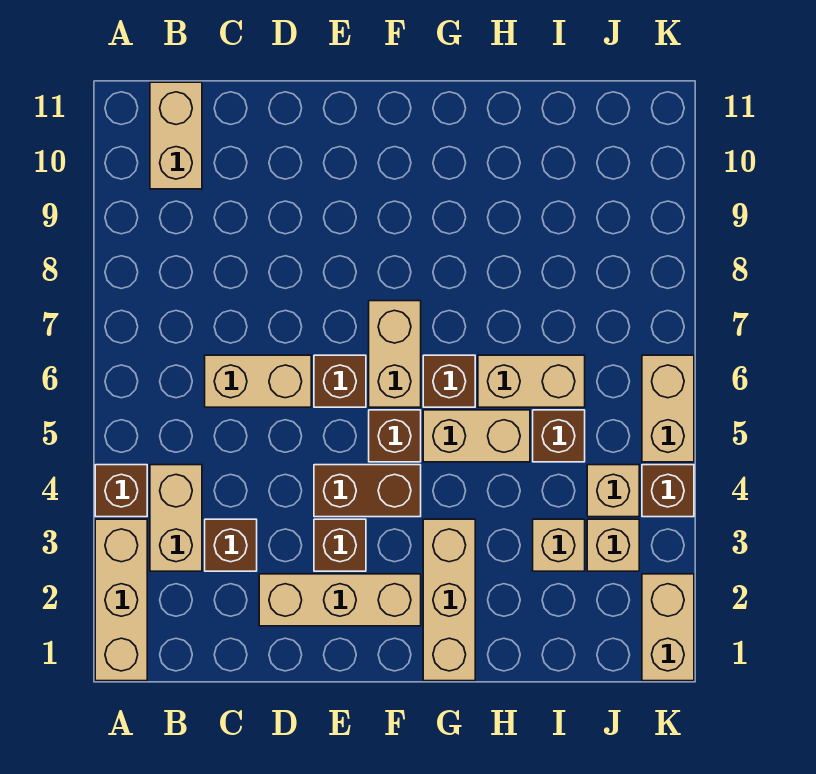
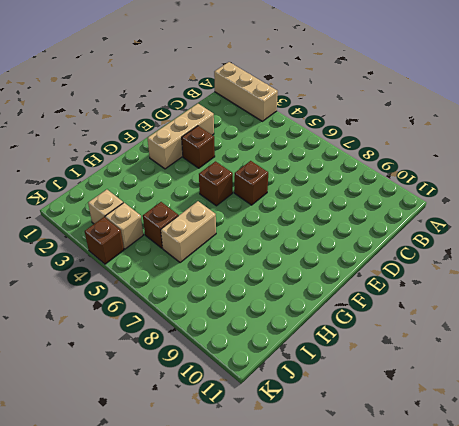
none -> brown 1x1 brick [95,465,147,517]
none -> tan 1x2 brick [150,465,202,571]
none -> tan 1x2 brick [150,82,202,189]

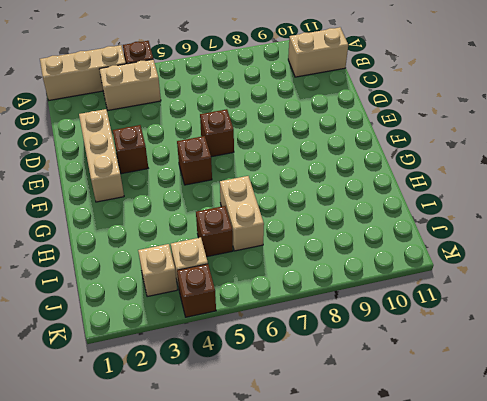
none -> brown 1x1 brick [205,519,257,571]
none -> tan 1x2 brick [205,355,311,407]
none -> brown 1x2 brick [314,465,421,517]

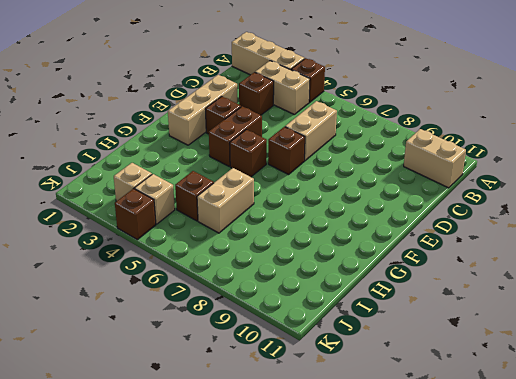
none -> tan 1x2 brick [369,301,421,407]
none -> tan 1x3 brick [423,519,475,681]
none -> tan 1x2 brick [423,410,530,462]

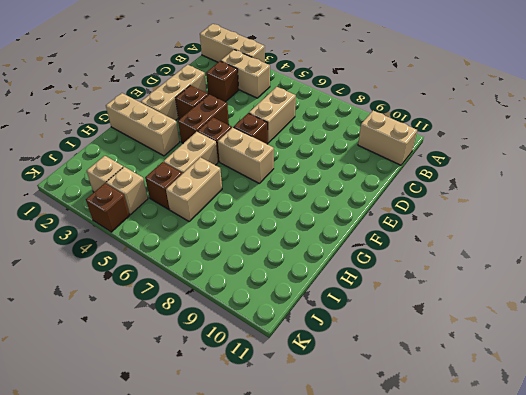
none -> brown 1x1 brick [95,465,147,517]
none -> brown 1x1 brick [423,355,475,407]
none -> tan 1x1 brick [533,519,585,571]

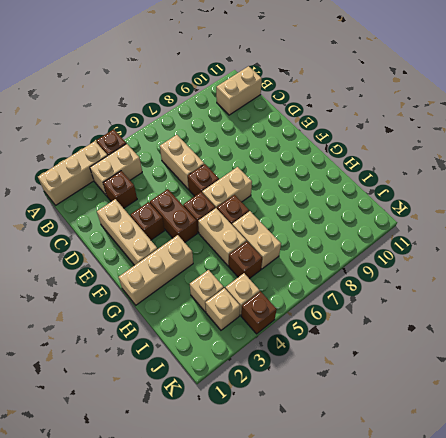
none -> tan 1x2 brick [642,574,694,681]
none -> tan 1x2 brick [642,355,694,462]

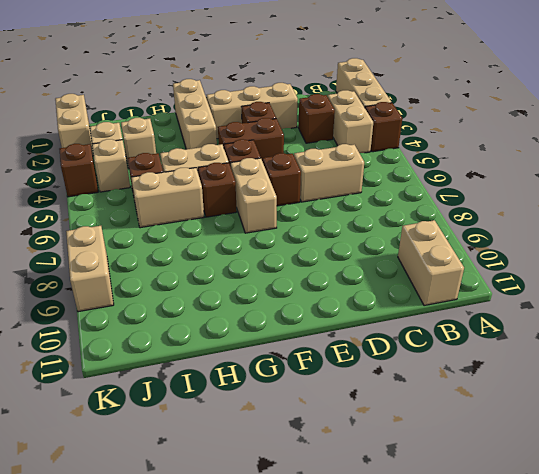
tan 1x2 brick [66,226,114,312] -> tan 1x2 brick moved to [642,355,694,462]

